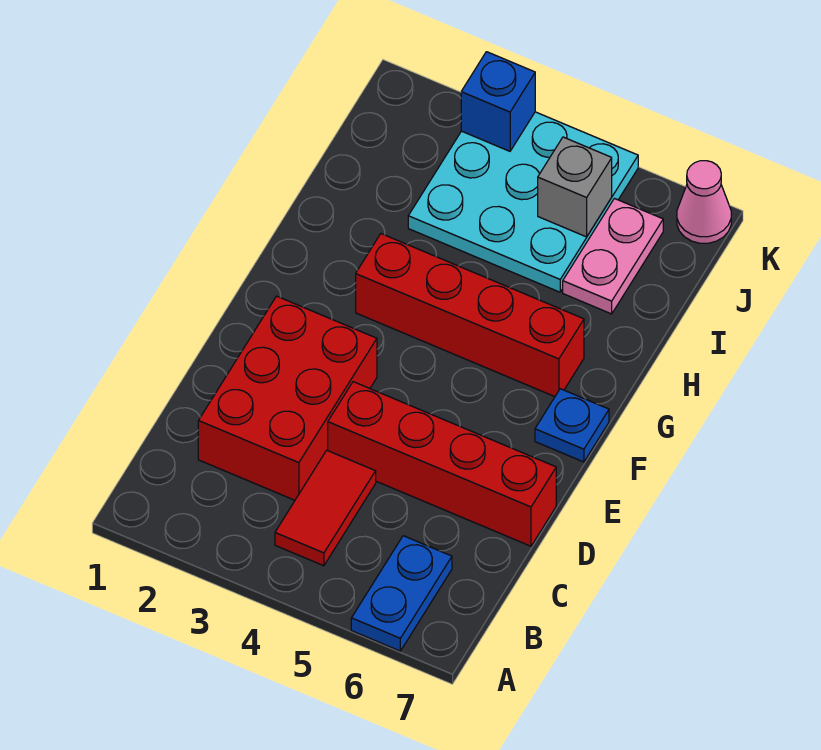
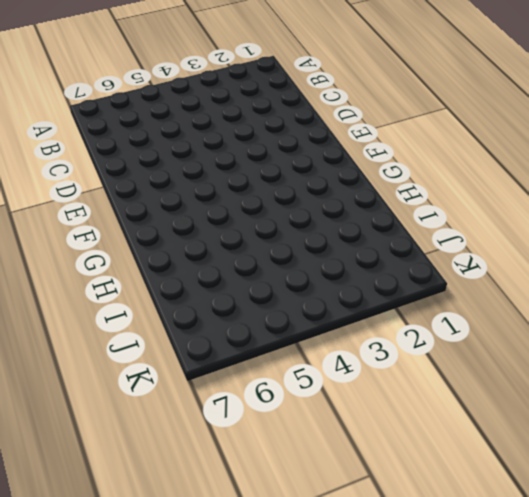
none -> blue 1x2 plate [351,536,452,651]
none -> red 1x2 tile [275,450,376,566]

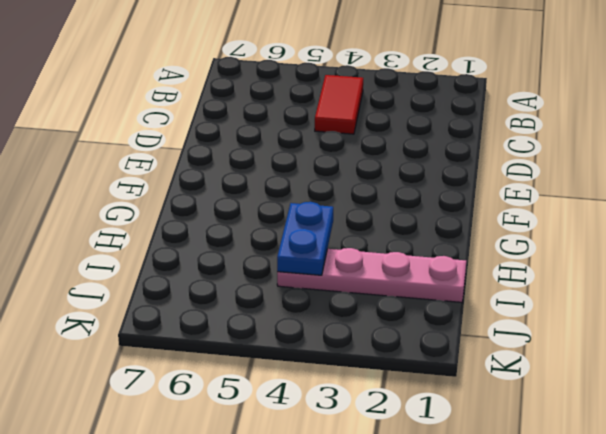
blue 1x2 plate [277,202,333,275] -> blue 1x2 plate moved to [351,536,452,651]
pink 1x4 plate [277,248,466,302] -> cyan 3x3 plate [408,112,638,292]
none -> red 2x3 brick [198,296,377,500]
none -> red 1x4 brick [328,382,556,546]

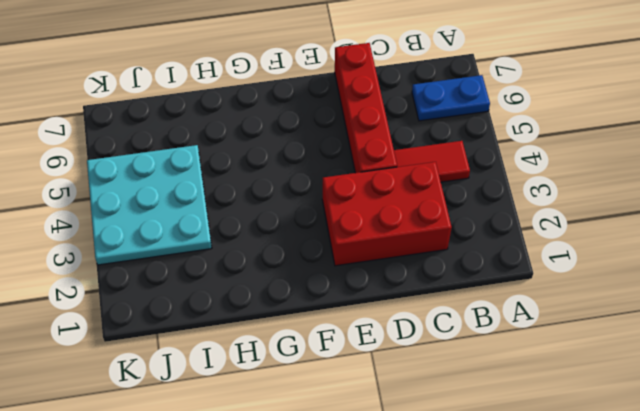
none -> blue 1x1 plate [535,389,609,462]
none -> red 1x4 brick [356,234,584,397]

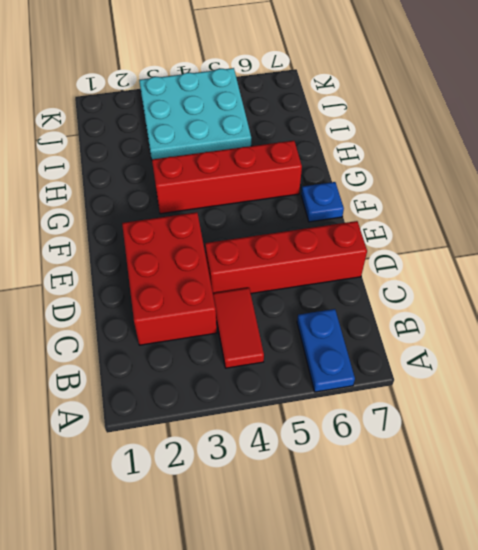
none -> pink 1x2 plate [563,199,663,314]
none -> pink 1x1 cone [677,161,731,243]

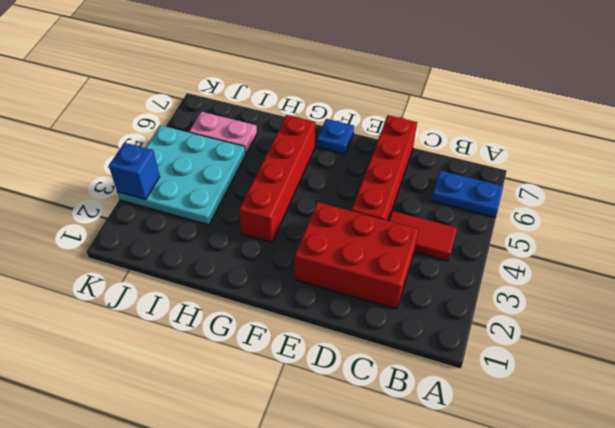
none -> pink 1x1 cone [677,161,731,243]
none -> grey 1x1 brick [538,137,612,237]

